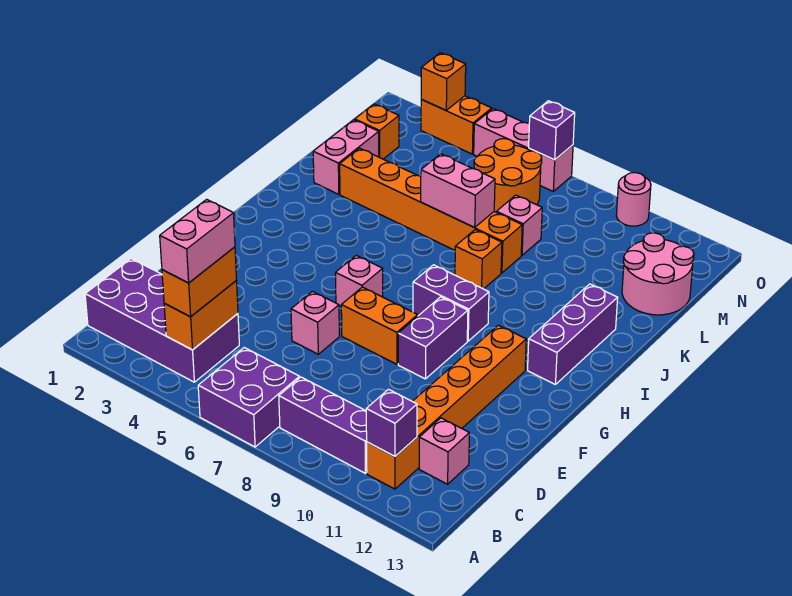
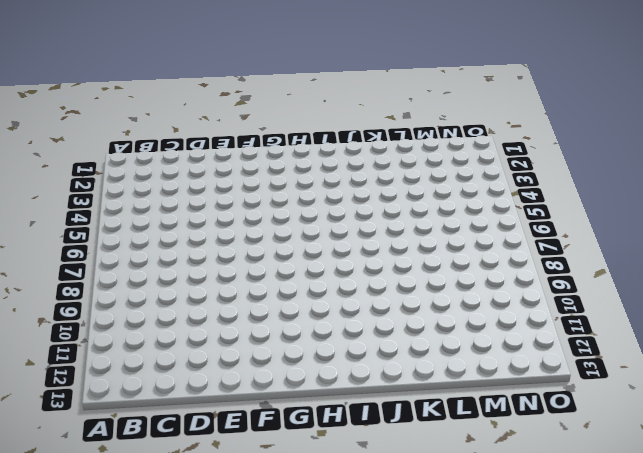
none -> purple 2x2 brick [198,348,300,447]
none -> purple 2x4 brick [85,259,239,382]
none -> purple 1x3 brick [279,377,367,473]

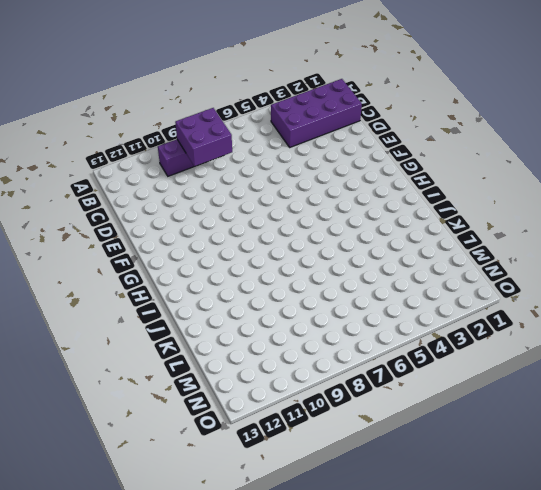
purple 2x2 brick [175,108,232,166] -> purple 2x2 brick moved to [198,348,300,447]
none -> orange 1x6 brick [367,325,526,489]
none -> pink 1x1 brick [419,418,469,484]
none -> pink 1x1 brick [291,291,339,354]

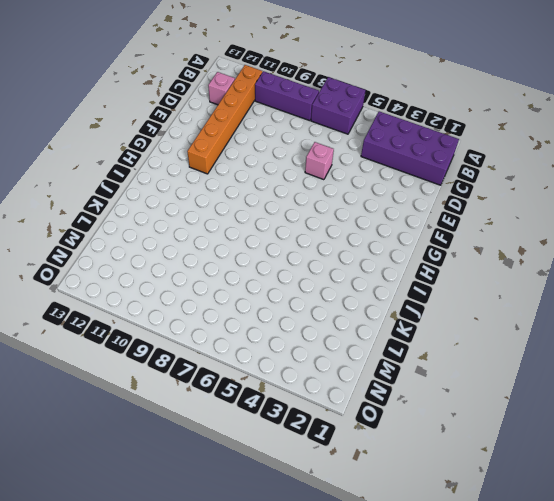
none -> orange 1x2 brick [341,287,418,364]
none -> purple 1x2 brick [398,297,468,379]
none -> pink 1x1 brick [335,255,383,307]

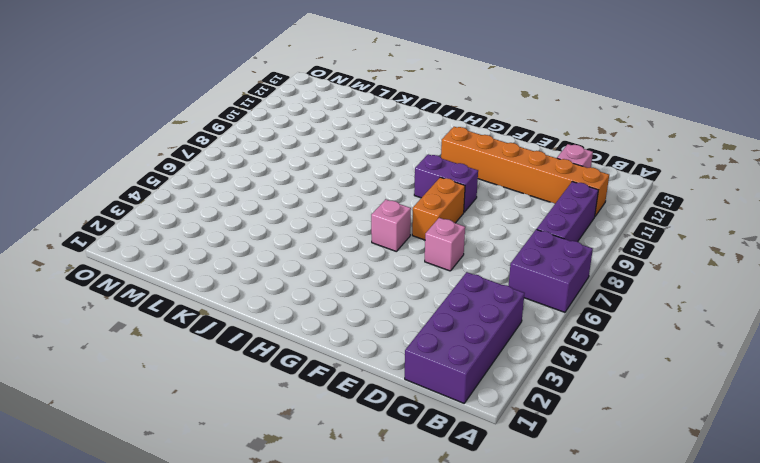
none -> purple 1x2 brick [413,265,489,341]
none -> purple 1x3 brick [528,284,618,385]
none -> orange 1x1 brick [455,230,502,289]

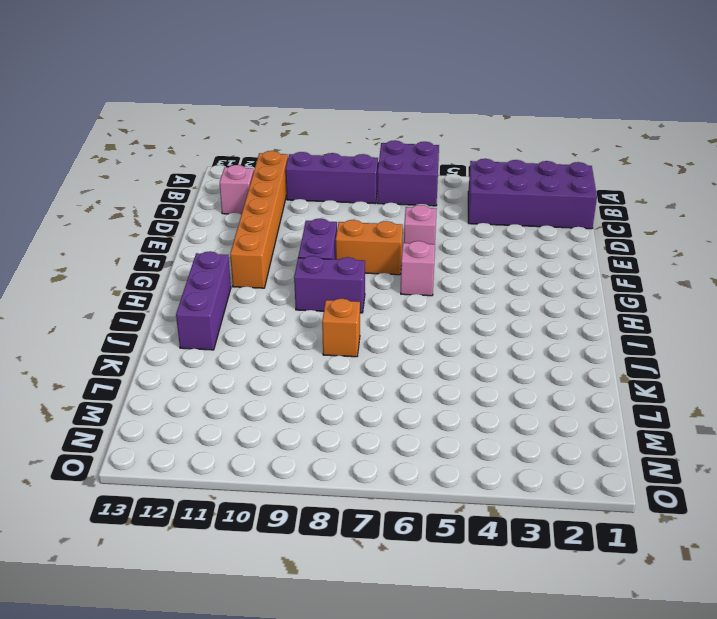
none -> pink 1x2 brick [313,120,379,194]
none -> orange 1x6 brick [340,148,522,273]
none -> pink 1x1 brick [496,195,542,255]

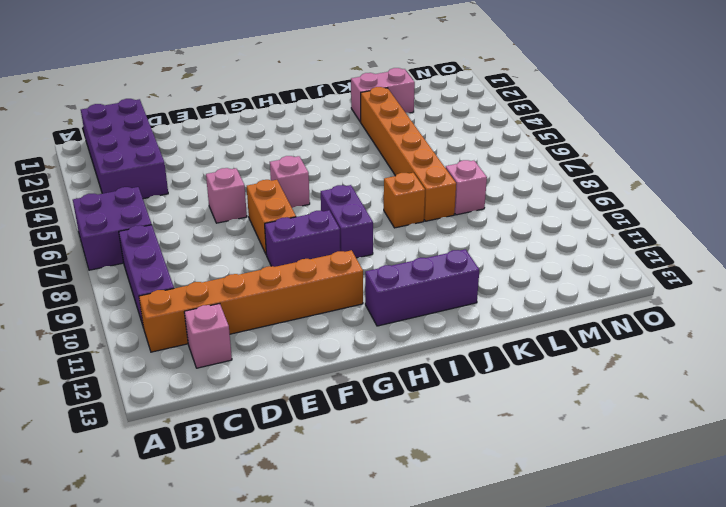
none -> pink 2x2 round brick [622,233,694,315]
none -> orange 1x1 brick [355,104,399,159]
none -> orange 2x2 round brick [474,139,542,212]

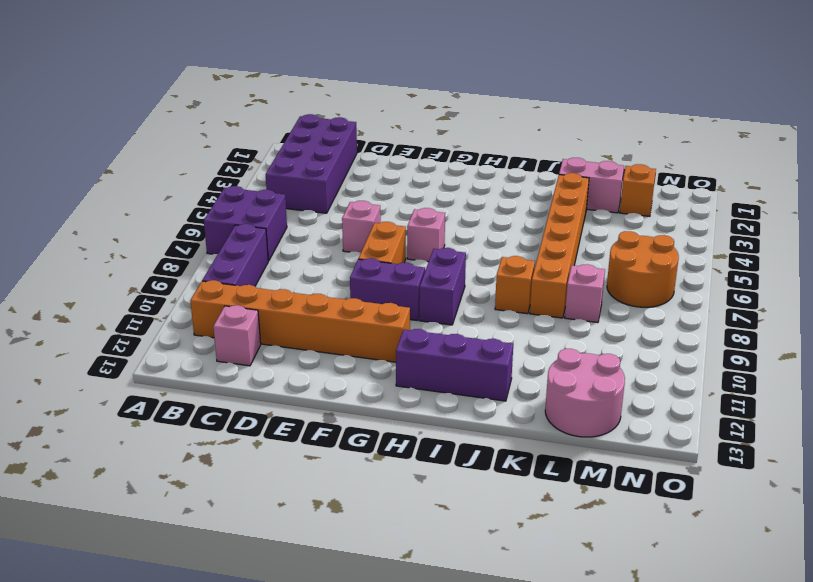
none -> orange 1x2 brick [421,96,492,154]
none -> pink 1x3 brick [474,109,573,191]
none -> pink 1x1 round brick [616,173,651,226]

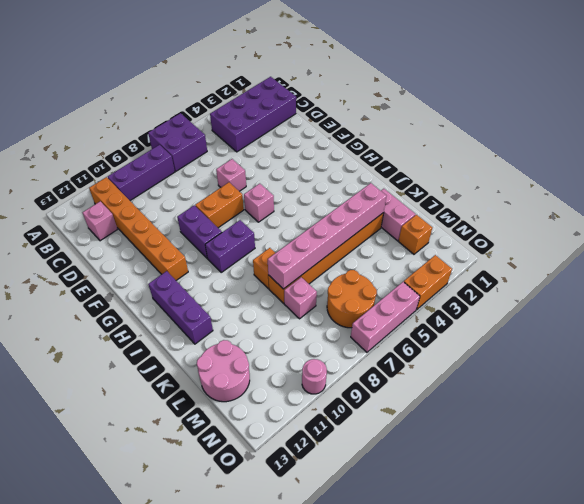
pink 1x6 brick [268,183,386,289] -> pink 1x2 brick [421,154,495,227]
none -> orange 1x2 brick [164,281,238,350]
none -> purple 1x1 brick [366,389,417,456]
none -> orange 1x1 brick [421,53,466,110]

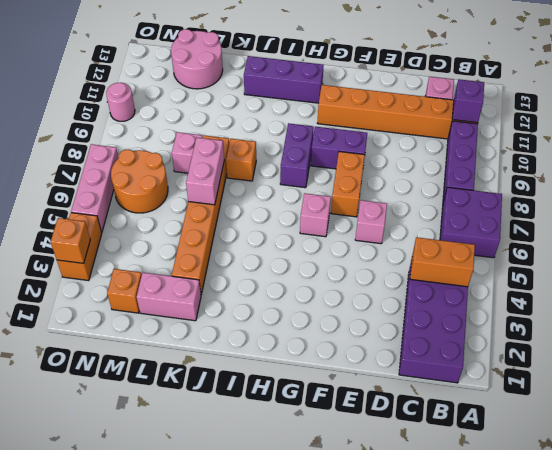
none -> purple 1x1 brick [529,101,575,160]
none -> orange 1x2 brick [162,247,237,317]
none -> pink 1x2 brick [160,199,235,283]

